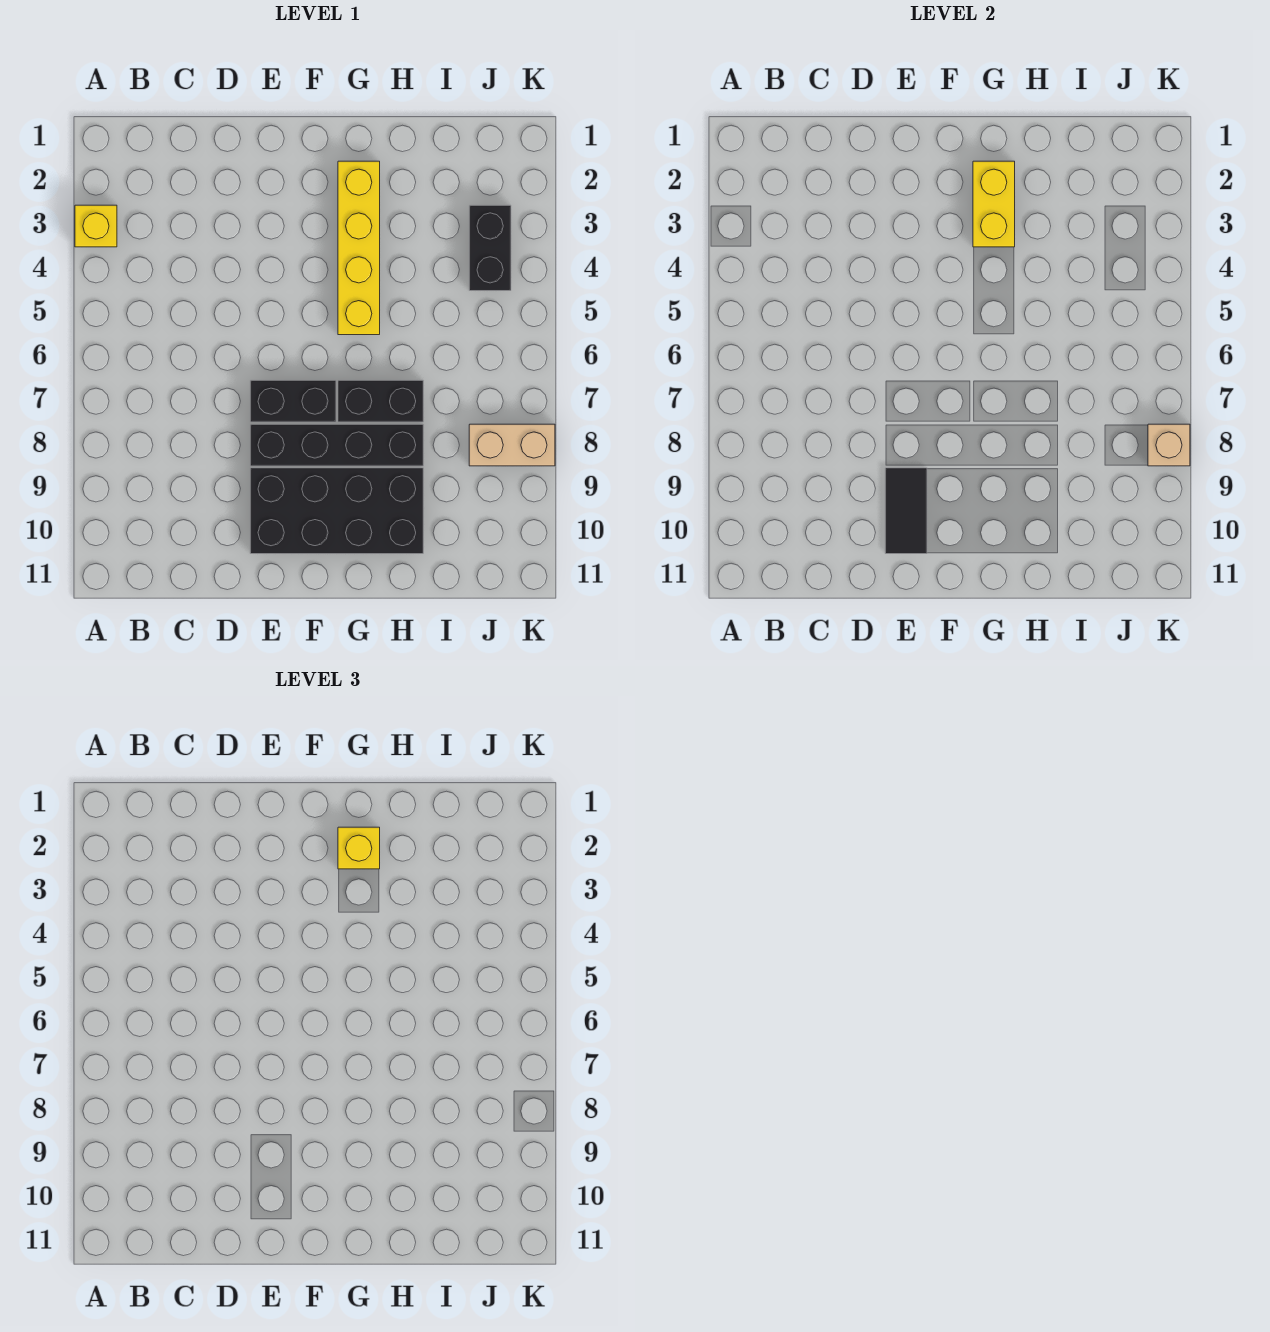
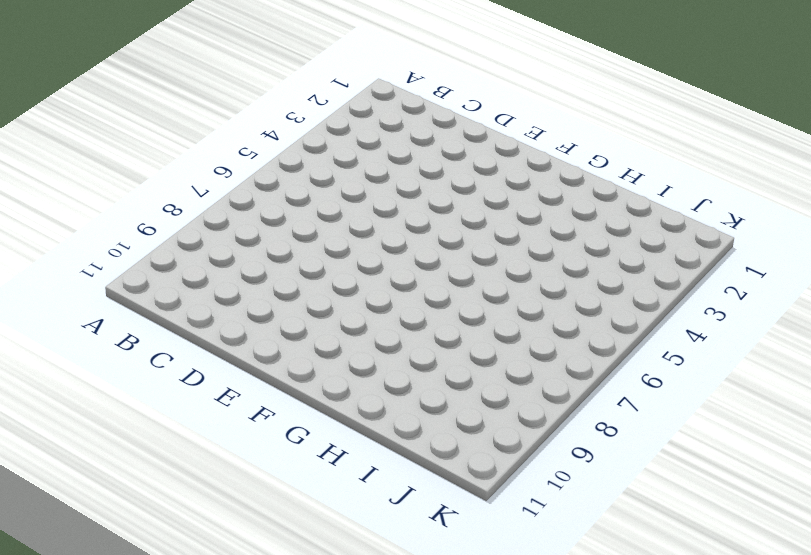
none -> yellow 1x1 brick [75,205,117,247]
none -> black 1x2 brick [250,380,336,422]
none -> black 1x4 brick [250,424,423,466]

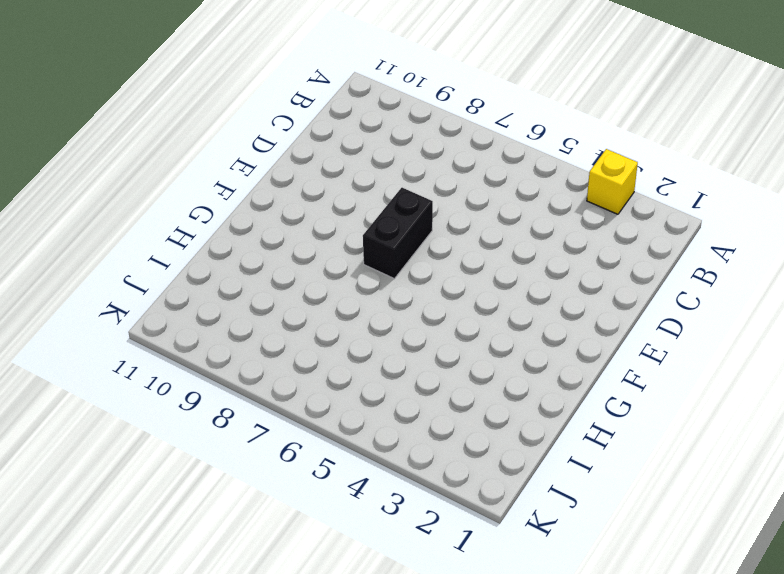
none -> black 1x4 brick [250,424,423,466]
none -> black 2x4 brick [250,468,423,554]
none -> yellow 1x4 brick [338,161,380,335]

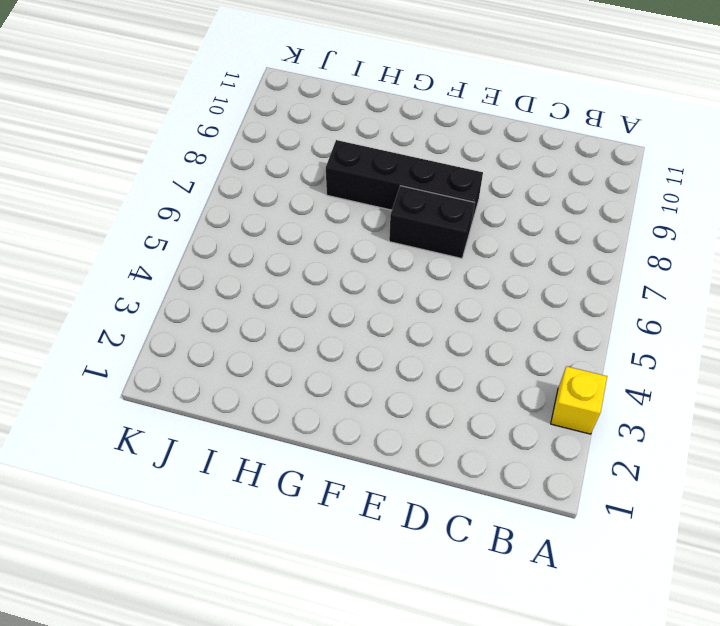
none -> black 2x4 brick [250,468,423,554]
none -> yellow 1x4 brick [338,161,380,335]
none -> black 1x2 brick [338,380,423,422]

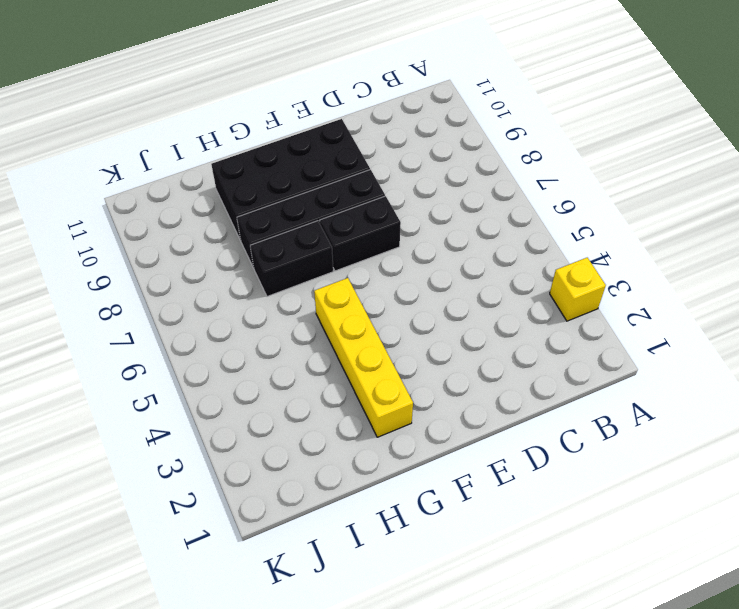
none -> black 1x2 brick [469,205,511,291]
none -> tan 1x2 brick [469,424,555,466]
none -> black 1x2 tile [885,468,927,554]

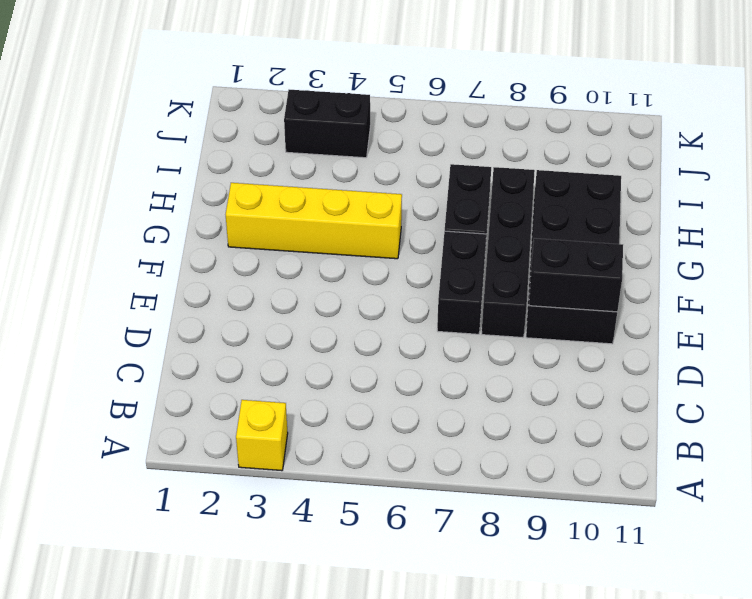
black 1x2 brick [529,238,623,312] -> black 1x2 tile [885,468,927,554]
none -> tan 1x2 brick [469,424,555,466]
none -> yellow 1x2 brick [973,161,1015,247]
none -> tan 1x1 brick [1148,424,1190,466]

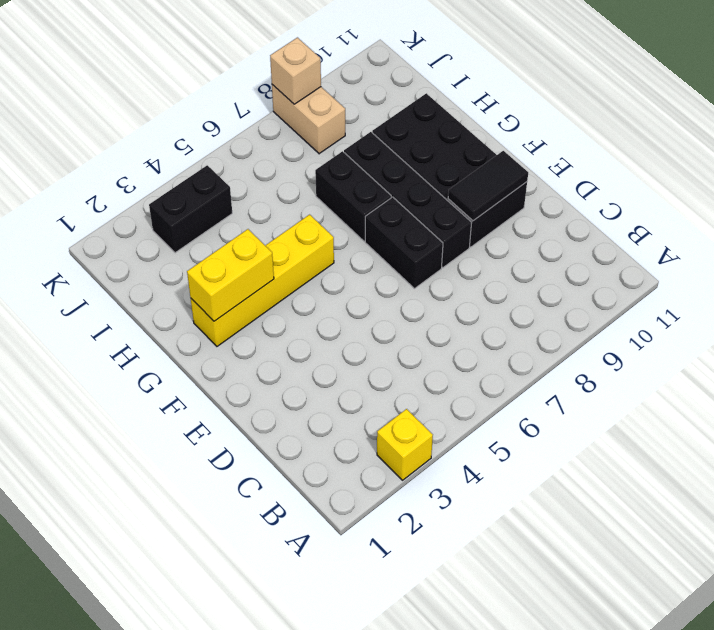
none -> yellow 1x1 brick [338,827,380,869]

